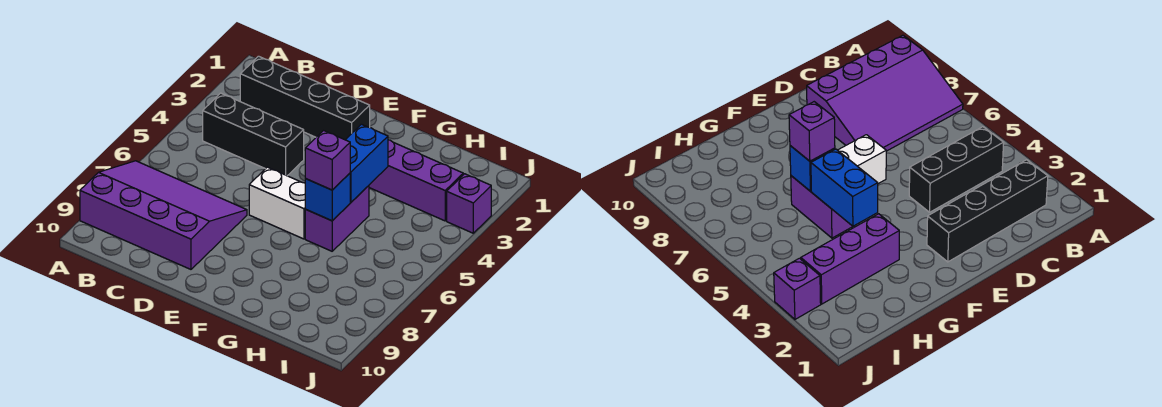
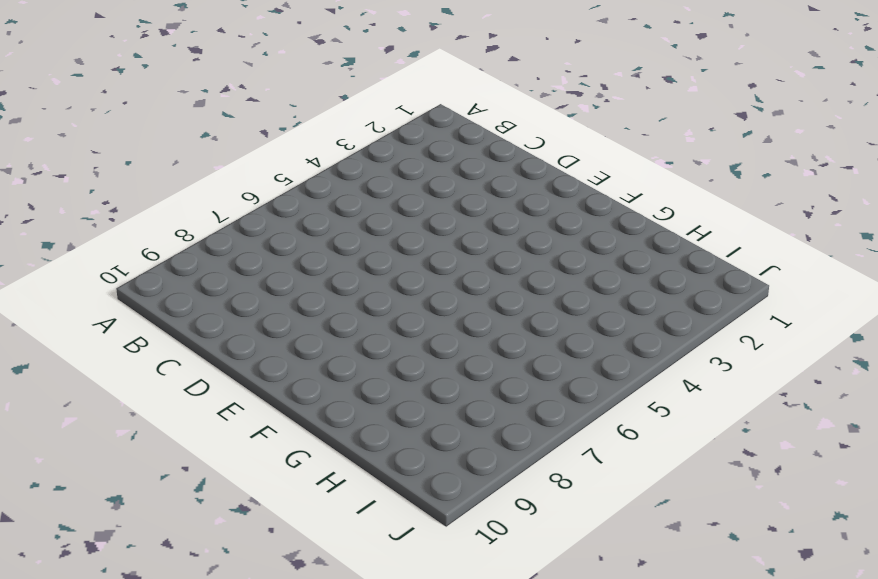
none -> purple 3x4 slope [80,161,247,269]
none -> black 1x4 brick [240,56,370,140]

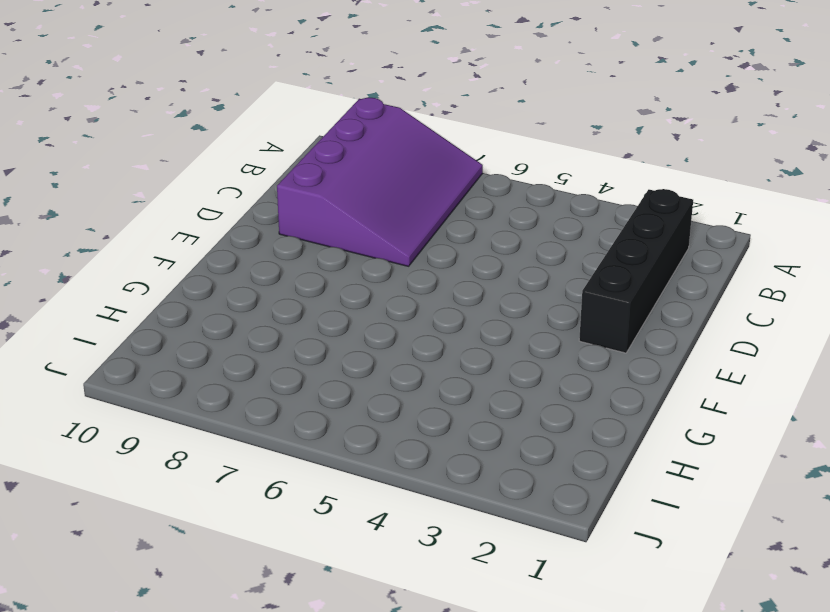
none -> black 1x3 brick [203,93,304,176]
none -> white 1x2 brick [249,167,306,239]

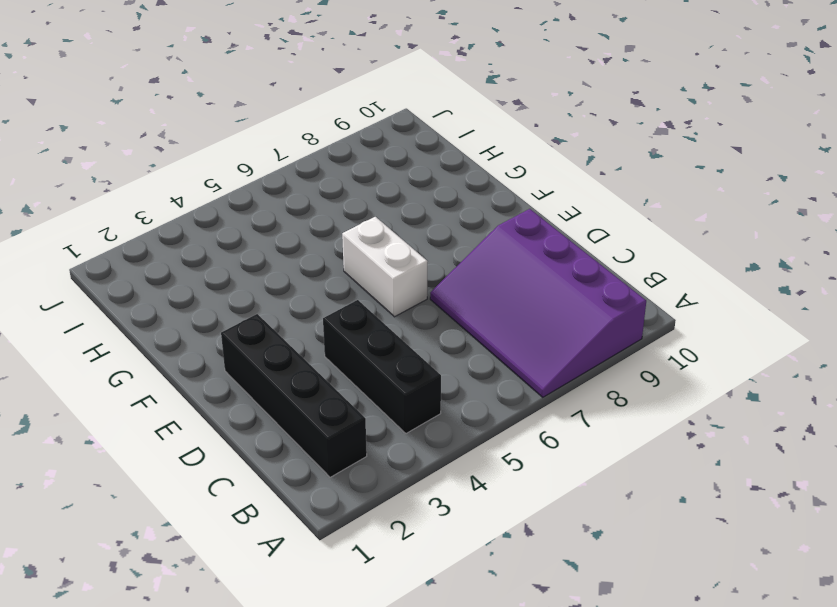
none -> purple 1x3 brick [369,140,463,221]
none -> purple 1x2 brick [305,186,369,251]

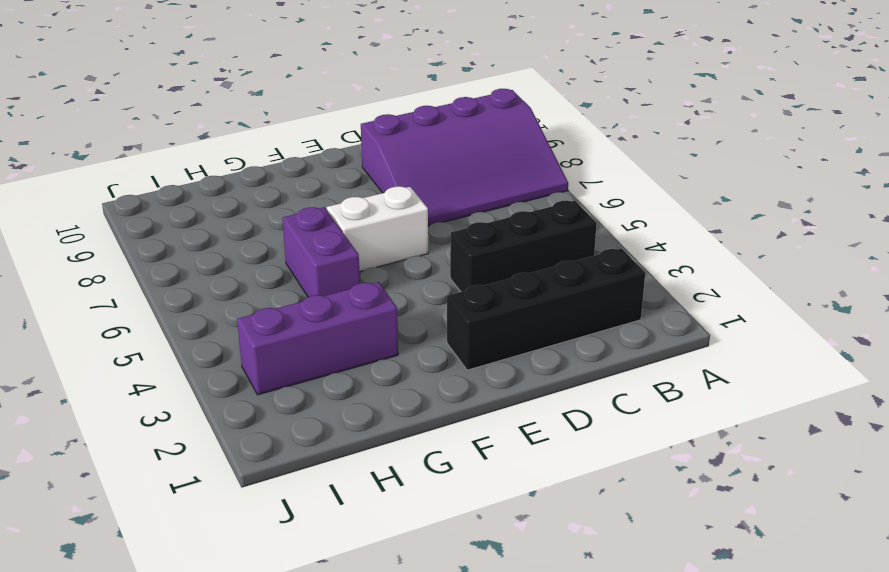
none -> purple 1x1 brick [447,174,491,233]
none -> blue 1x2 brick [346,124,388,202]

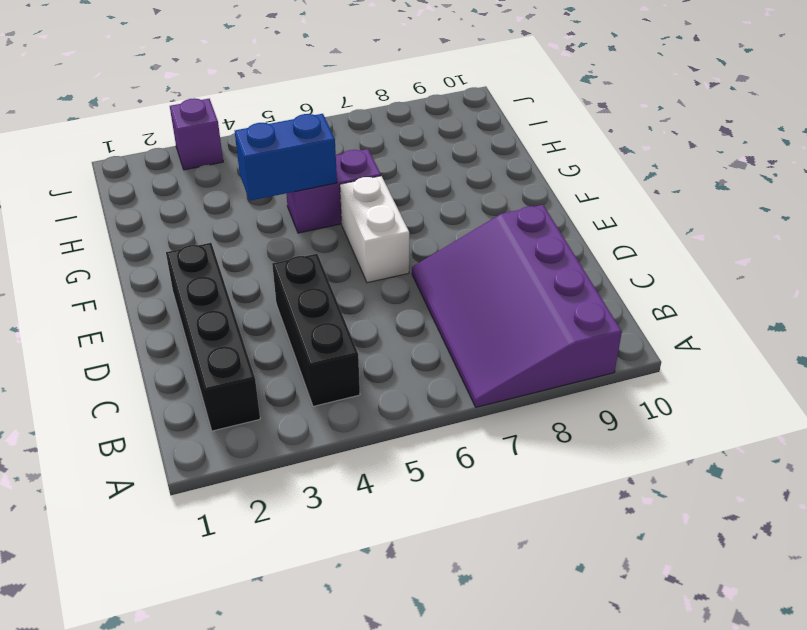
none -> purple 1x3 brick [369,140,463,221]
none -> blue 1x1 brick [305,173,350,221]

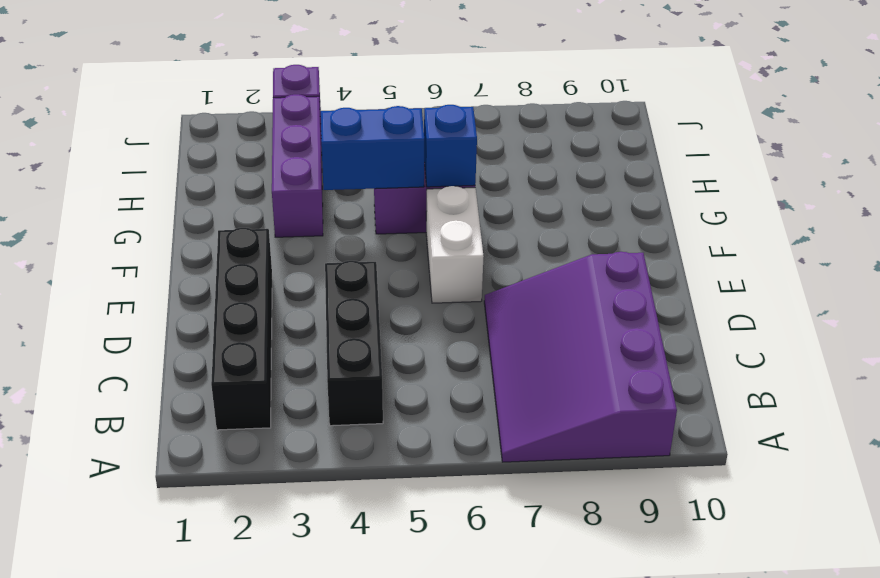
none -> purple 1x1 brick [305,131,350,190]

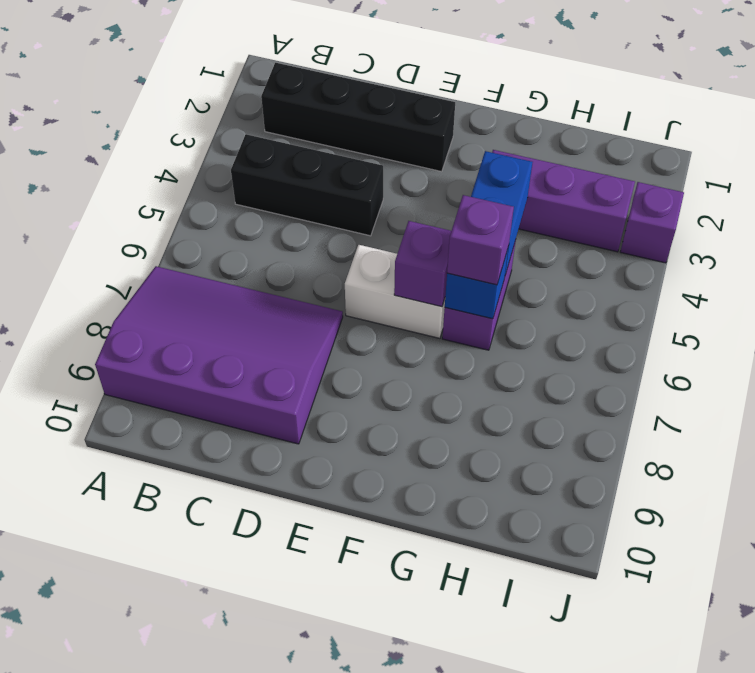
purple 1x1 brick [394,221,451,307] -> none

